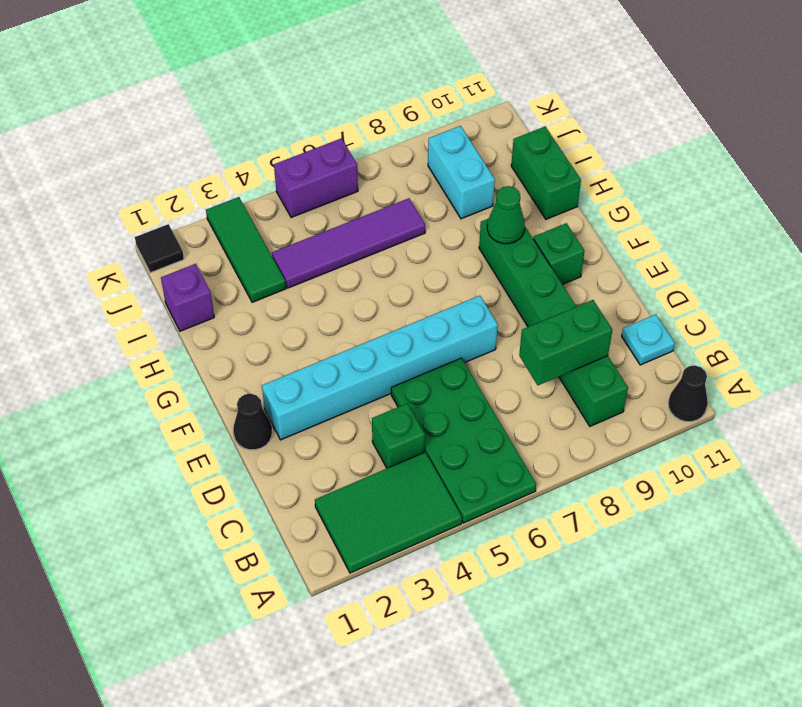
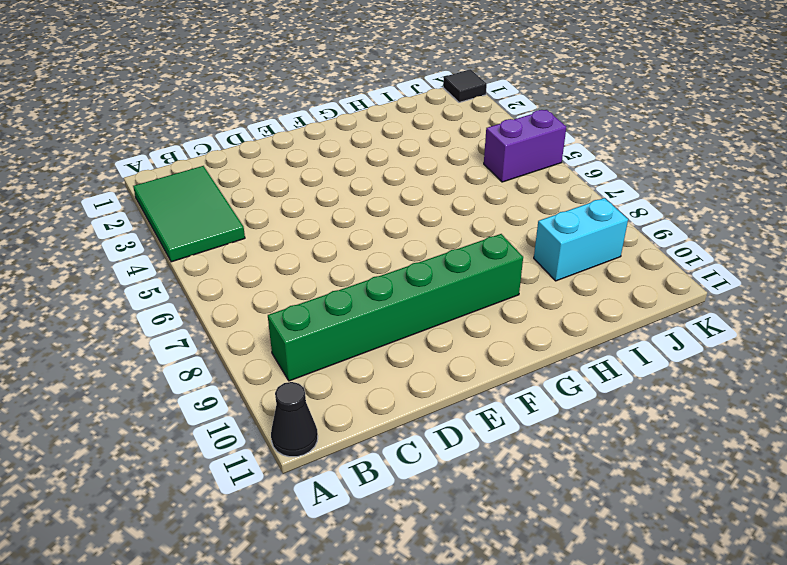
purple 1x2 brick [484,110,566,182] -> purple 1x2 brick turned to [274,138,358,218]
none -> green 2x4 plate [391,358,536,523]
none -> green 1x1 brick [372,404,425,468]
none -> cyan 1x1 plate [622,314,675,365]

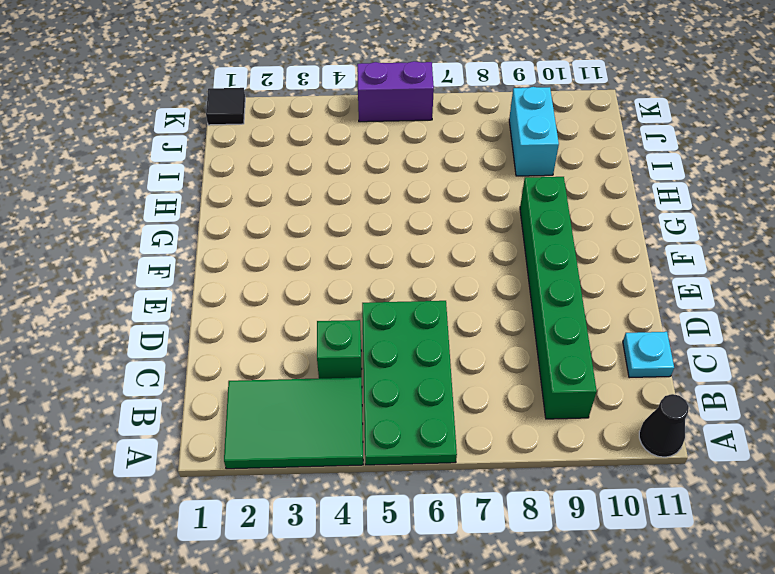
none -> black 1x1 cone [233,394,272,450]
none -> cyan 1x6 brick [262,296,498,440]
none -> green 1x1 brick [533,223,584,285]

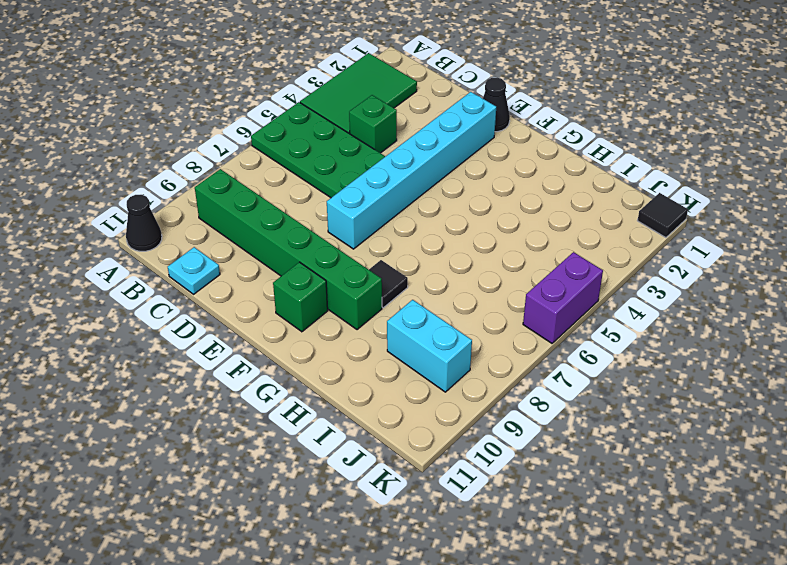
black 1x1 tile [369,260,408,308] -> none
none -> green 1x2 brick [511,127,581,219]
none -> purple 1x1 brick [161,264,214,331]
none -> green 1x3 tile [206,197,286,302]

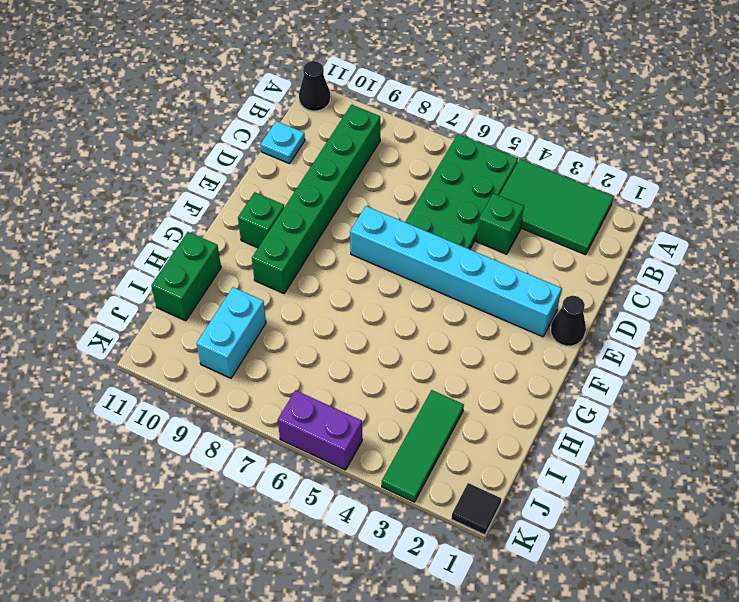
none -> purple 1x1 brick [161,264,214,331]
none -> purple 1x4 tile [272,198,425,288]
none -> green 1x2 brick [519,300,612,385]

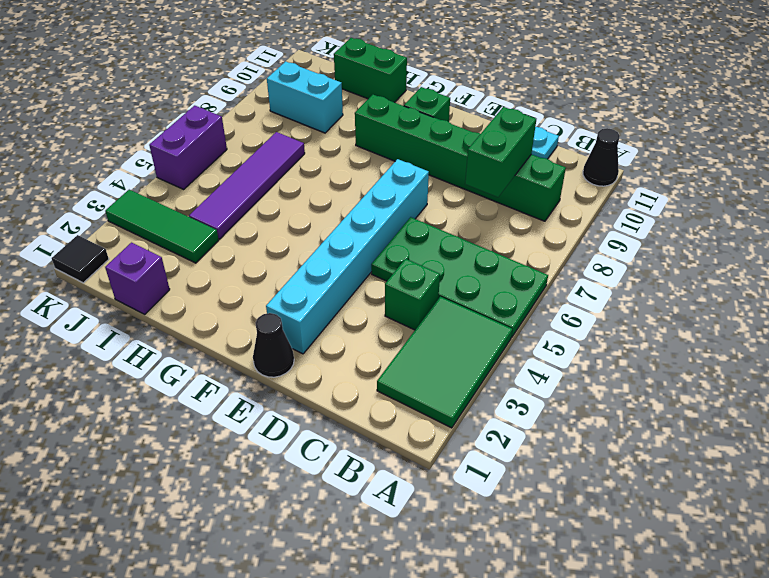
none -> green 1x1 cone [487,186,525,244]

